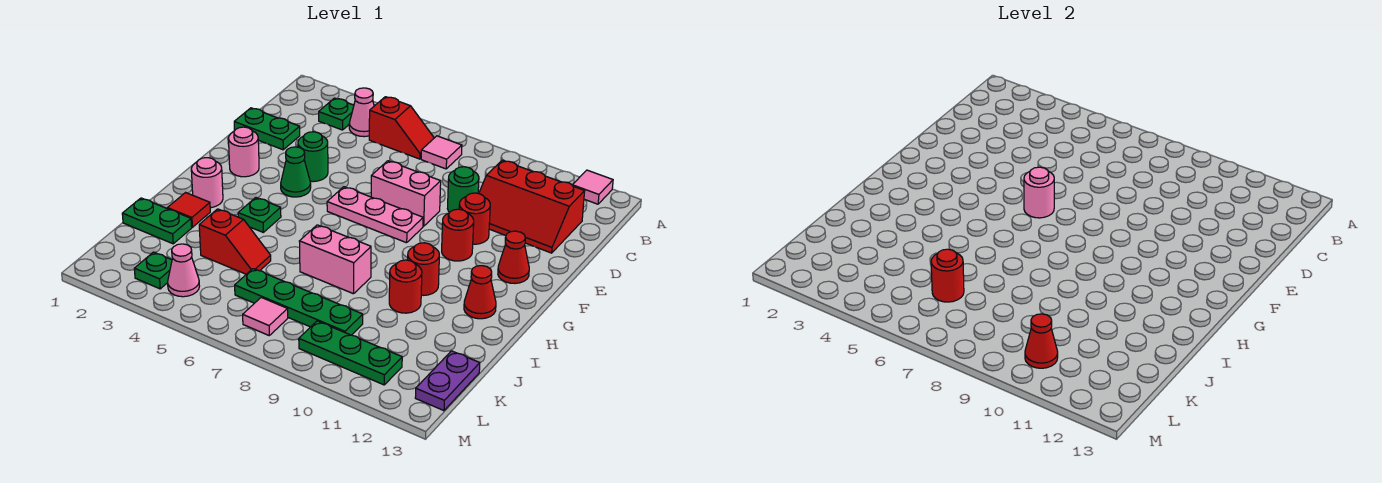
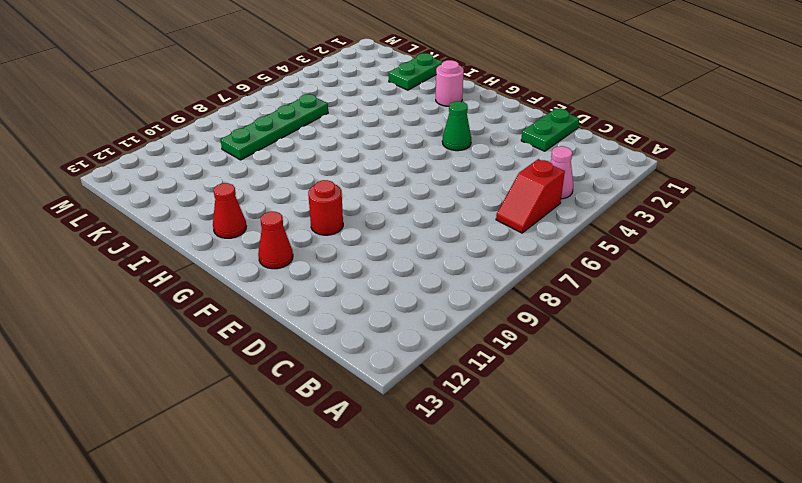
none -> pink 1x1 tile [573,170,613,204]
none -> green 1x1 plate [319,98,354,130]
none -> pink 1x1 tile [421,136,462,169]
none -> red 2x3 slope [479,160,585,253]

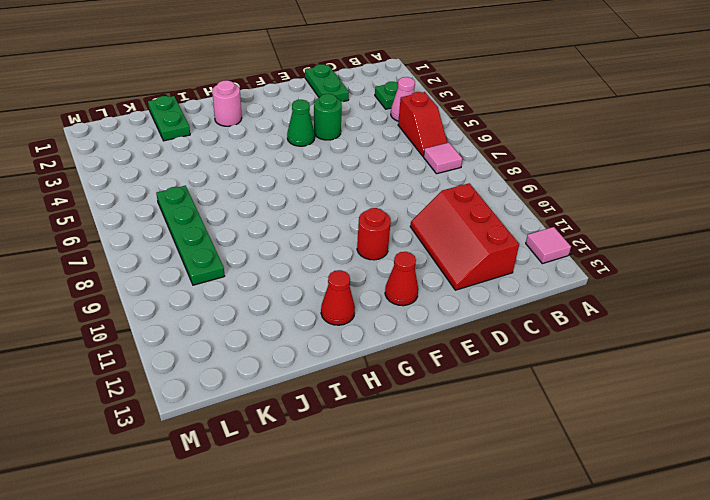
none -> green 1x1 round brick [448,167,479,212]
none -> pink 1x2 brick [371,161,441,226]
none -> red 1x1 round brick [459,193,490,244]
none -> pink 1x1 round brick [229,127,259,177]

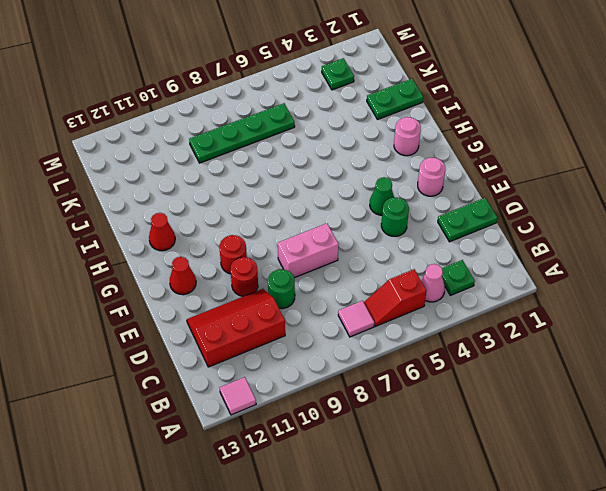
none -> pink 1x3 plate [327,187,423,243]
none -> green 1x1 plate [238,198,281,232]
none -> red 1x1 round brick [408,243,439,295]
none -> red 1x1 tile [167,193,210,227]

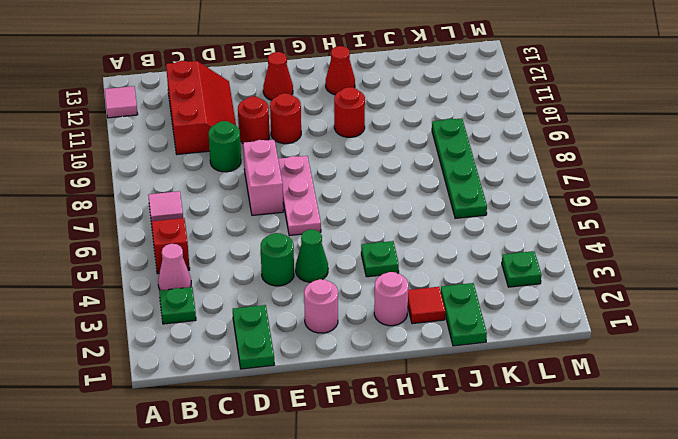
none -> pink 1x2 brick [299,225,371,294]
none -> red 1x1 round brick [389,260,422,313]
none -> red 1x2 slope [199,209,271,274]
none -> purple 1x2 plate [415,351,480,411]

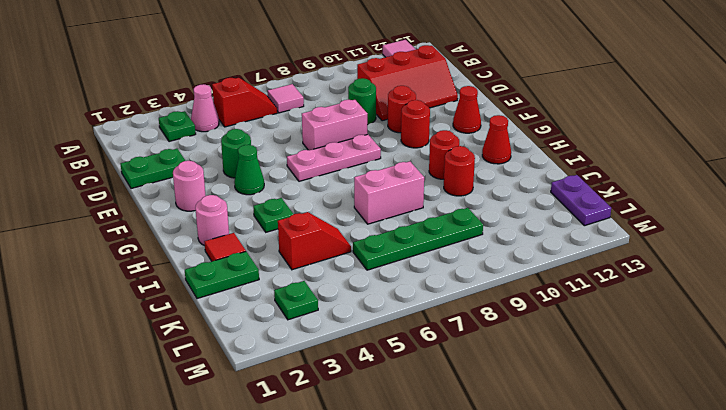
none -> pink 1x1 cone [168,244,199,297]
none -> pink 1x1 tile [243,297,288,335]
none -> green 1x3 plate [299,321,402,385]
none -> pink 1x1 round brick [1024,167,1054,218]

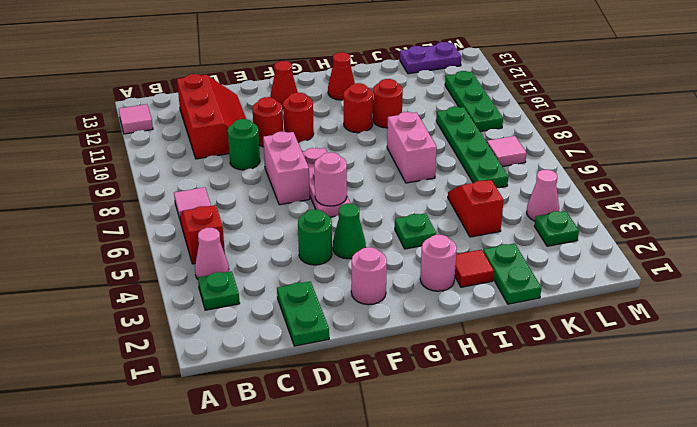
none -> red 1x1 round brick [931,249,964,302]
none -> red 1x1 cone [1025,314,1058,368]

